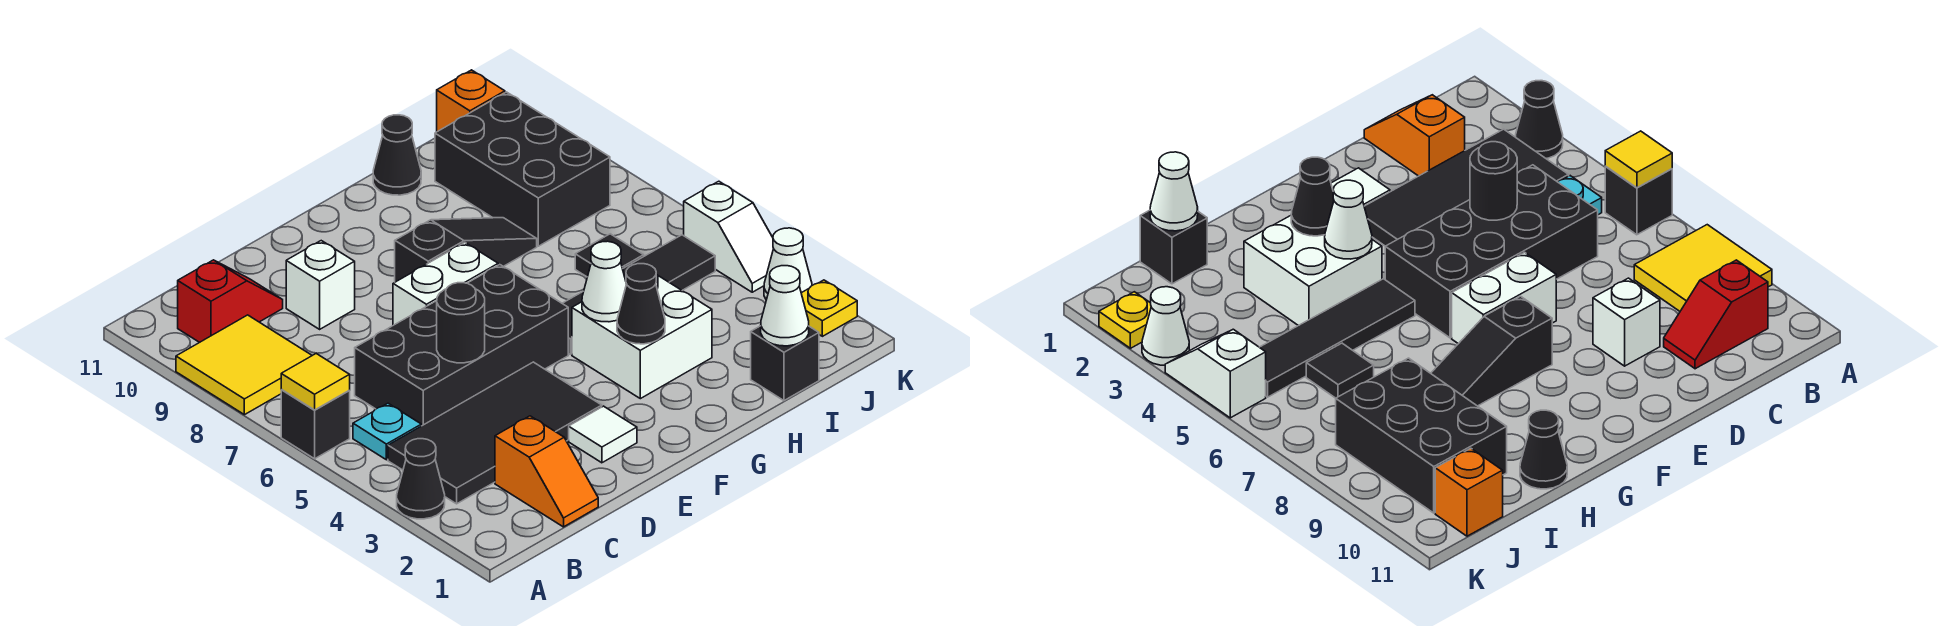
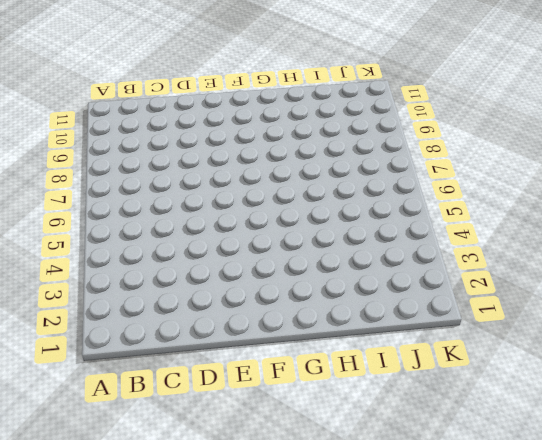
none -> black 1x1 cone [397,439,445,519]
none -> black 1x1 brick [281,390,350,459]
none -> yellow 2x2 tile [176,315,312,415]

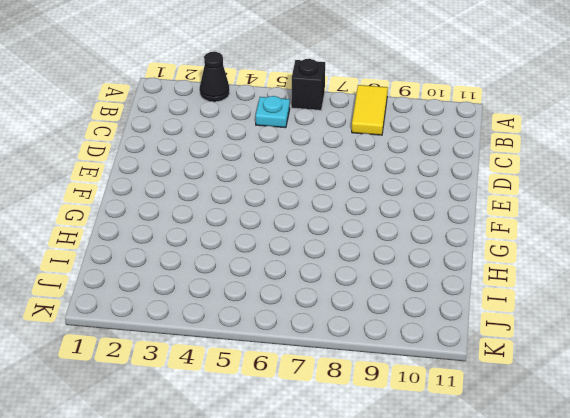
yellow 1x2 tile [352,85,388,135] -> yellow 2x2 tile [176,315,312,415]
none -> black 2x4 tile [388,362,602,504]
none -> red 1x2 slope [178,260,283,342]
none -> orange 1x2 slope [495,416,598,527]

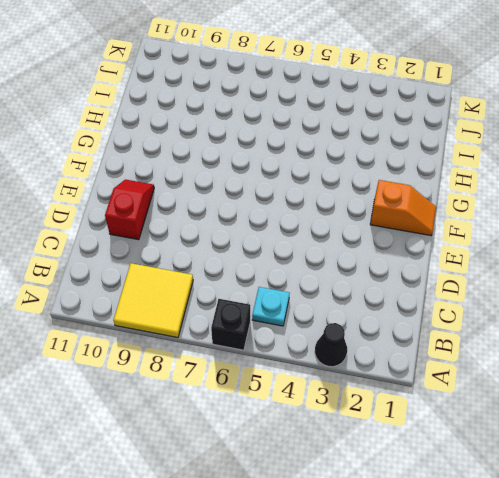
red 1x2 slope [105,180,154,240] -> red 1x2 slope moved to [178,260,283,342]
orange 1x2 slope [370,180,436,236] -> orange 1x2 slope moved to [495,416,598,527]
none -> black 2x4 tile [388,362,602,504]
none -> black 2x4 brick [355,265,568,426]
none -> white 1x1 brick [286,241,355,329]

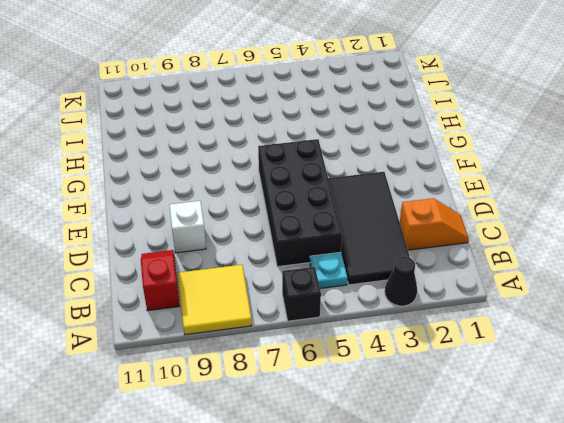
none -> white 1x1 tile [569,406,637,463]
none -> white 1x2 brick [393,243,498,325]
none -> black 1x3 slope [395,218,537,282]

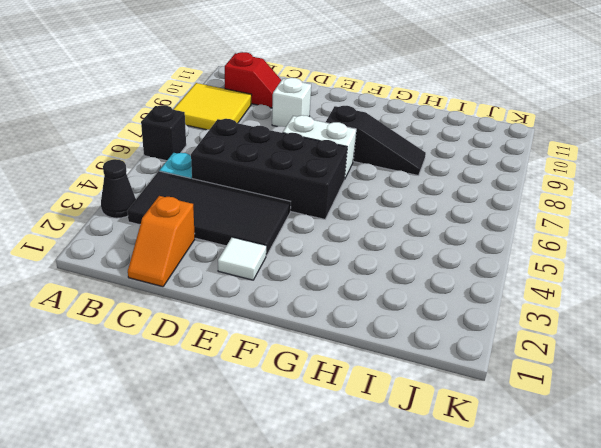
none -> white 2x2 brick [572,274,712,399]
none -> black 1x4 tile [562,235,715,354]
none -> black 1x1 cone [373,115,421,195]

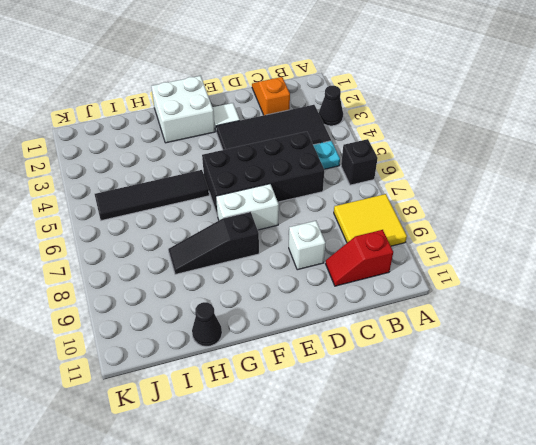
white 2x2 brick [151,76,215,143] -> white 2x2 brick moved to [572,274,712,399]
none -> black 1x1 brick [751,326,819,401]
none -> black 1x1 tile [575,234,644,277]
none -> black 2x3 brick [435,92,610,246]

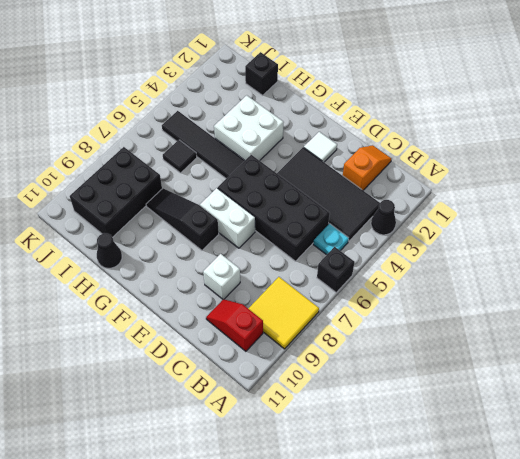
none -> orange 1x1 brick [437,70,505,132]
none -> yellow 1x1 plate [801,280,857,336]
none -> white 1x1 cone [764,228,812,300]

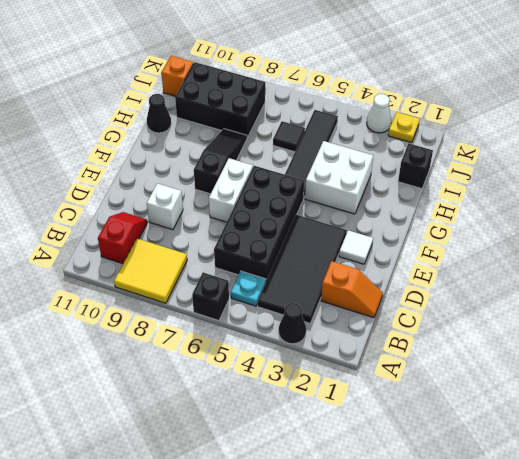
none -> white 1x2 slope [684,181,774,292]
none -> yellow 1x1 tile [281,354,350,410]
none -> black 1x1 round brick [437,283,485,363]

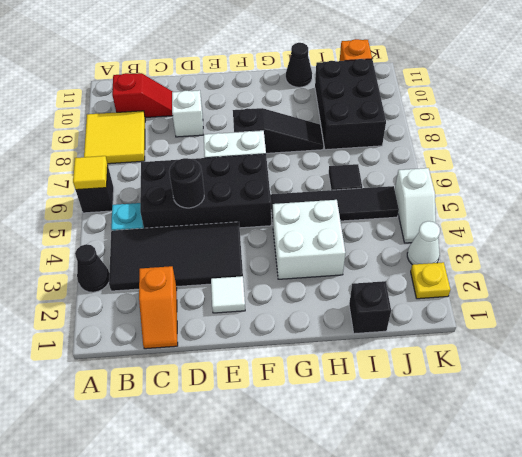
none -> black 1x1 cone [617,264,665,344]
none -> white 1x1 cone [582,241,626,322]
none -> white 1x1 cone [761,266,809,346]

